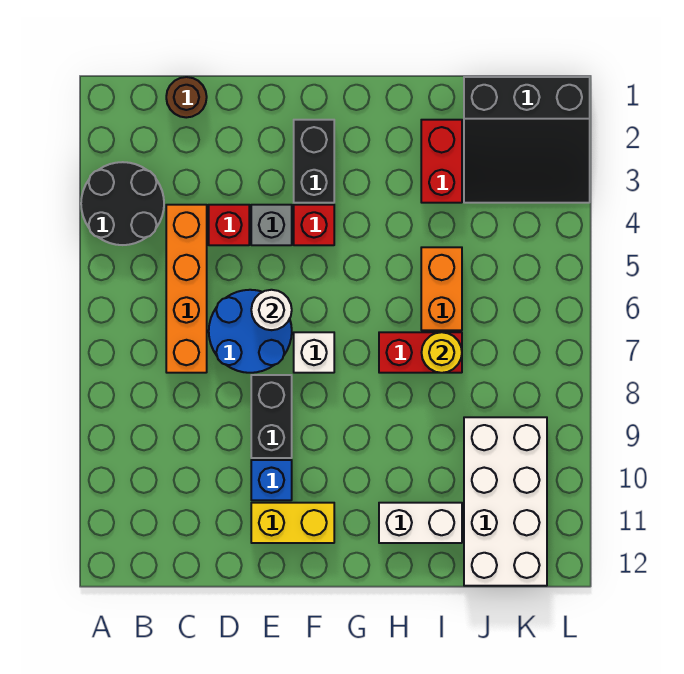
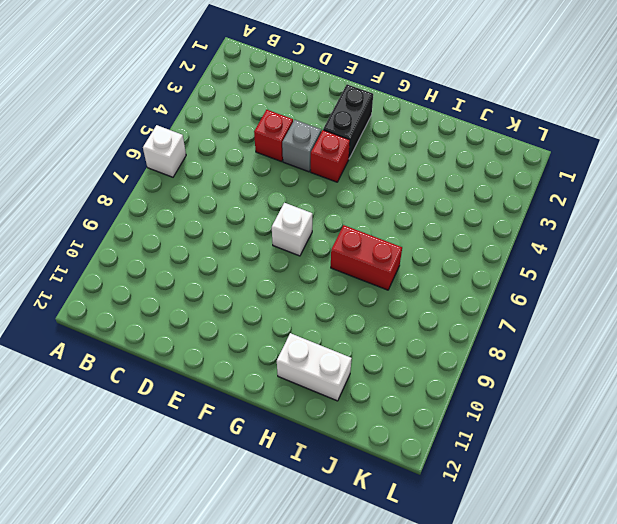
white 1x1 brick [143,125,186,177] -> none
none -> black 2x2 round brick [81,162,164,245]
none -> brown 1x1 round brick [166,77,207,118]
none -> orange 1x4 brick [166,205,207,373]

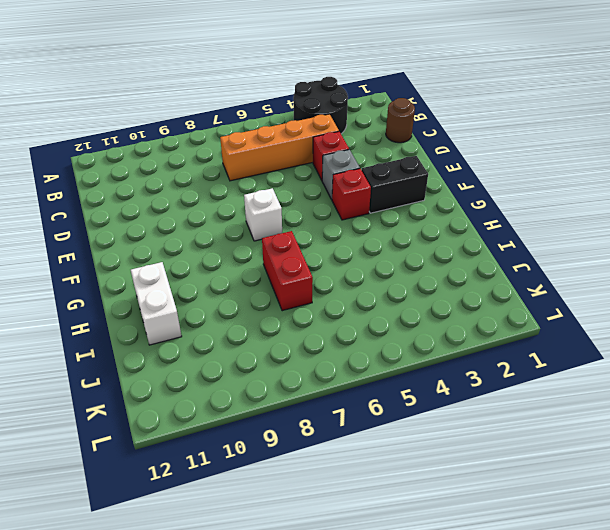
none -> blue 2x2 round brick [209,290,292,373]
none -> black 1x2 brick [251,375,292,458]
none -> blue 1x1 brick [251,460,292,500]

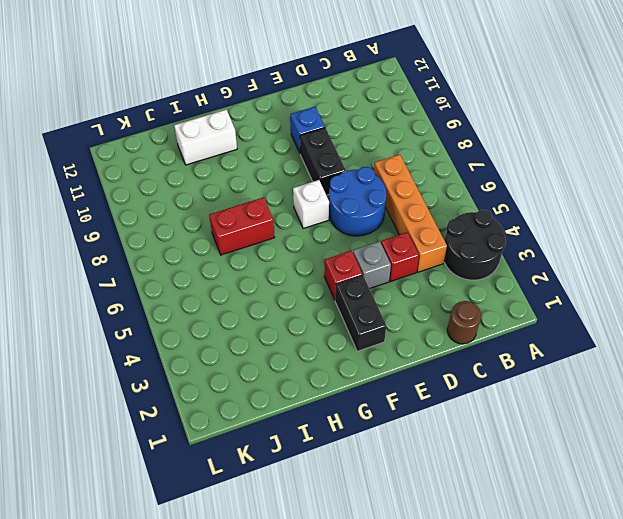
none -> yellow 1x2 brick [251,503,334,543]
none -> red 1x2 brick [421,120,462,203]
none -> orange 1x2 brick [421,247,462,330]

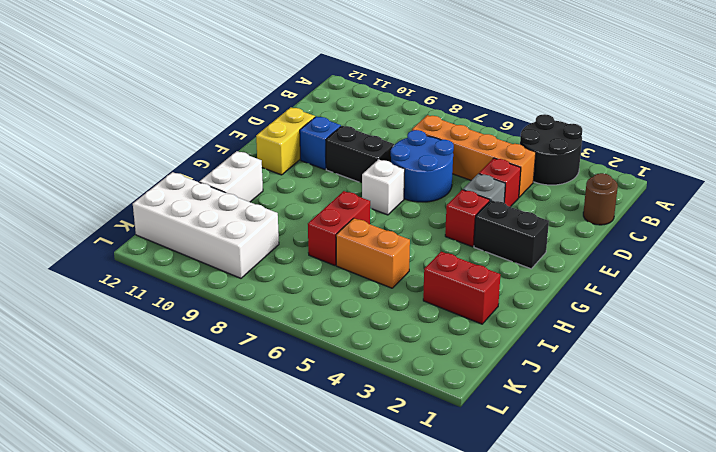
none -> black 3x3 slope [464,77,590,203]
none -> white 1x1 round brick [251,290,292,330]
none -> yellow 1x1 round brick [422,332,462,373]

